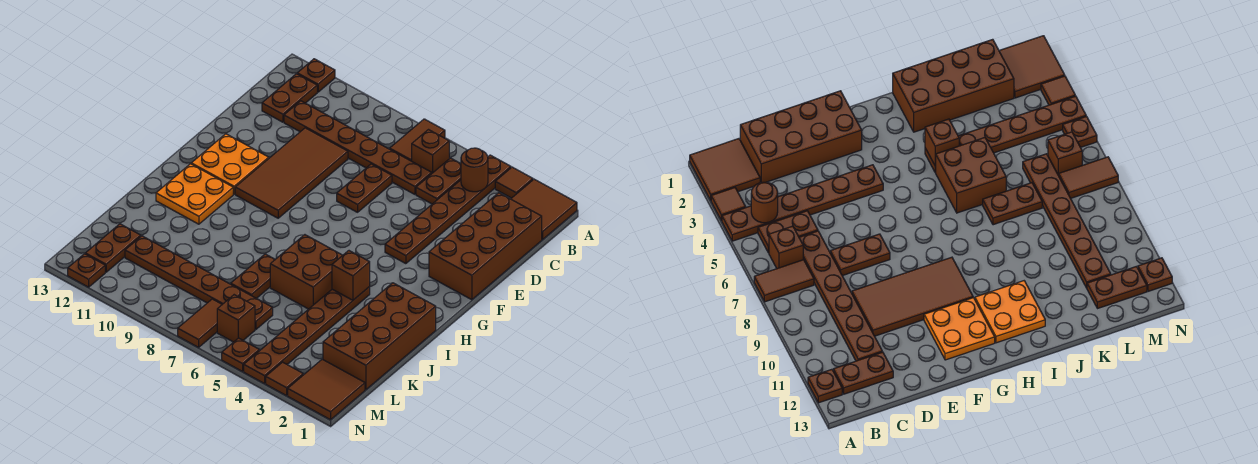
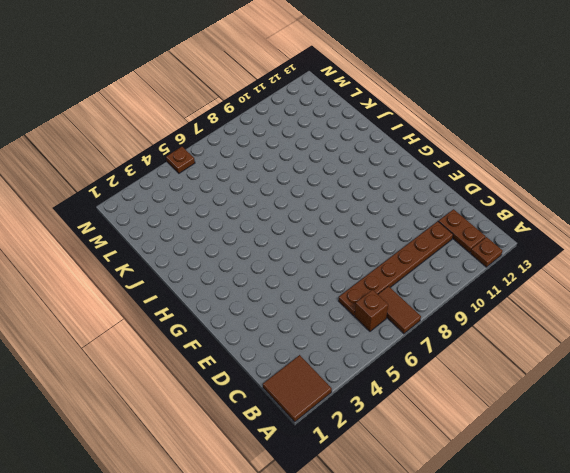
none -> brown 1x1 tile [495,167,533,198]
none -> brown 1x6 plate [385,155,511,264]
none -> brown 1x2 plate [416,158,461,204]

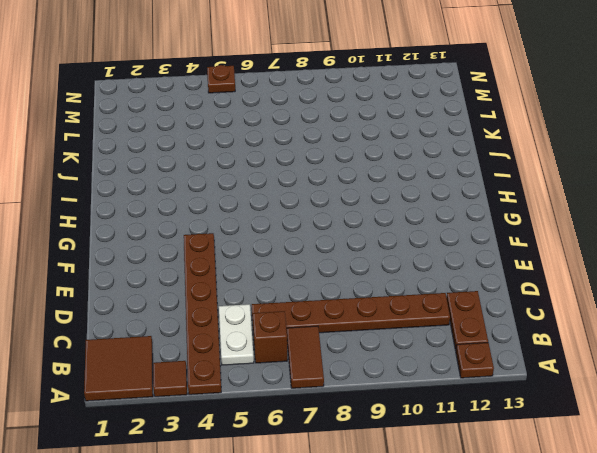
white 1x2 plate [219,304,254,365] -> brown 1x2 plate [416,158,461,204]
none -> brown 2x4 brick [429,193,542,300]
none -> brown 1x2 plate [337,164,392,212]
none -> brown 2x4 tile [235,128,348,218]

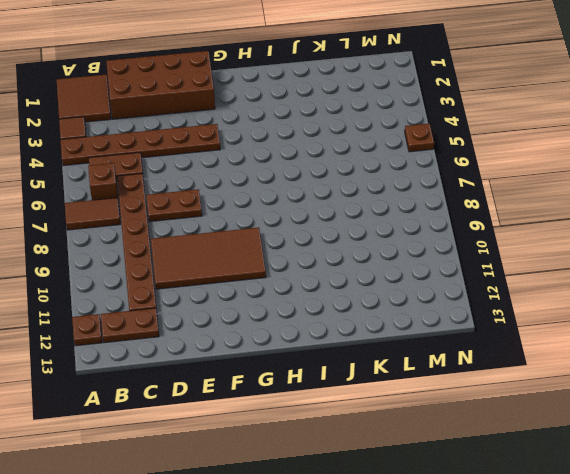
none -> orange 2x2 plate [191,134,269,194]
none -> orange 2x2 plate [156,164,233,224]
none -> brown 2x4 brick [323,283,436,390]

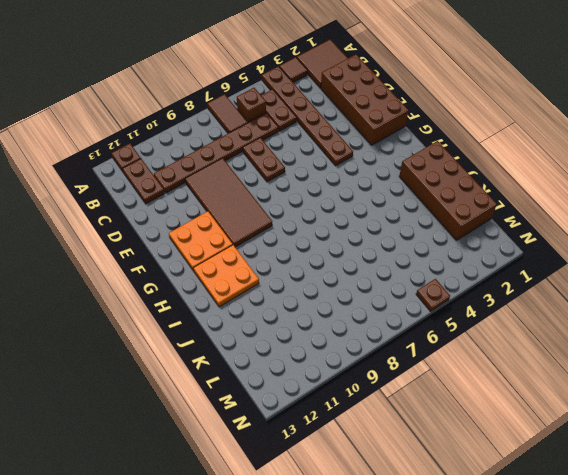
none -> brown 1x6 plate [244,287,370,384]
none -> brown 2x2 brick [270,235,343,309]
none -> brown 1x2 plate [231,254,275,298]

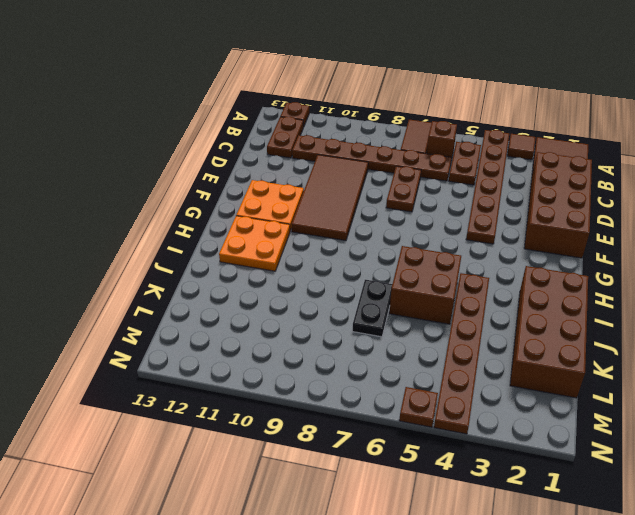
black 1x2 plate [352,280,392,337] -> brown 1x2 plate [231,254,275,298]
none -> brown 1x6 plate [125,236,273,329]
none -> brown 1x2 plate [85,224,141,272]
none -> brown 2x2 tile [288,359,365,420]

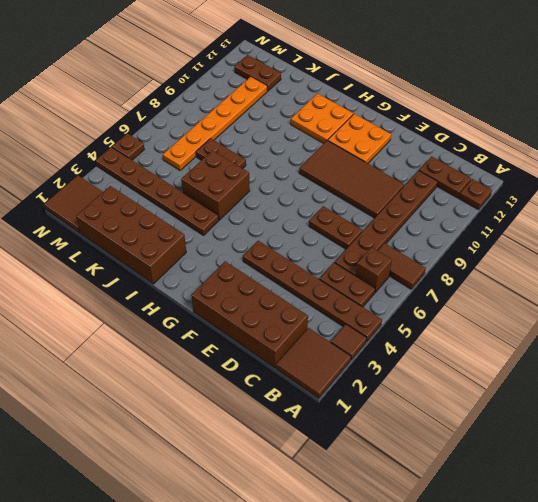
orange 1x6 plate [163,77,267,170] -> brown 1x6 plate [125,236,273,329]
none -> brown 1x1 brick [217,295,255,342]
none -> brown 1x2 tile [178,299,222,347]
none -> brown 1x1 tile [266,362,303,396]

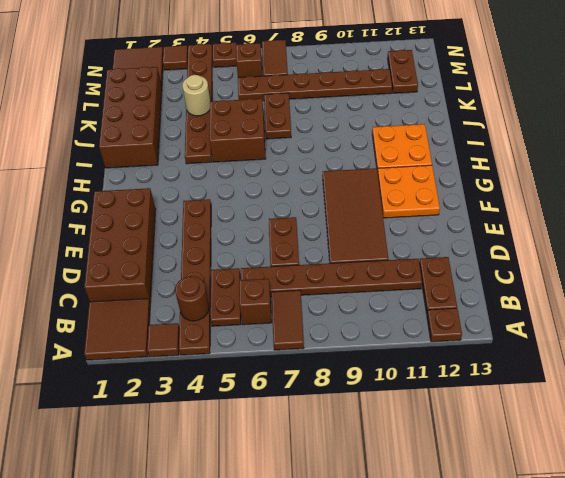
tan 1x1 round brick [182,75,210,116] -> none
none -> brown 1x1 plate [68,254,105,287]
none -> brown 1x1 brick [332,251,370,300]

